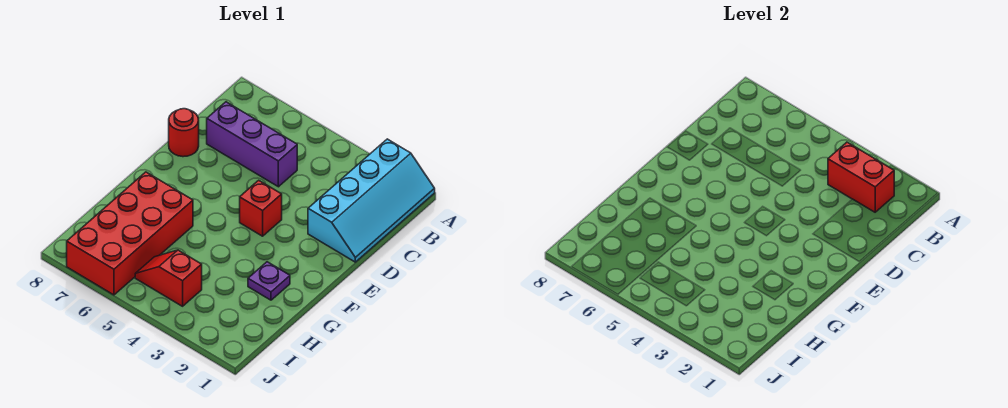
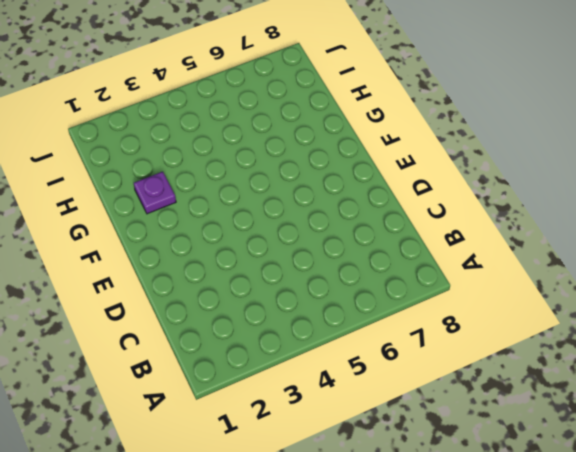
none -> cyan 2x4 slope [308,139,435,262]
none -> purple 1x3 brick [207,102,297,187]

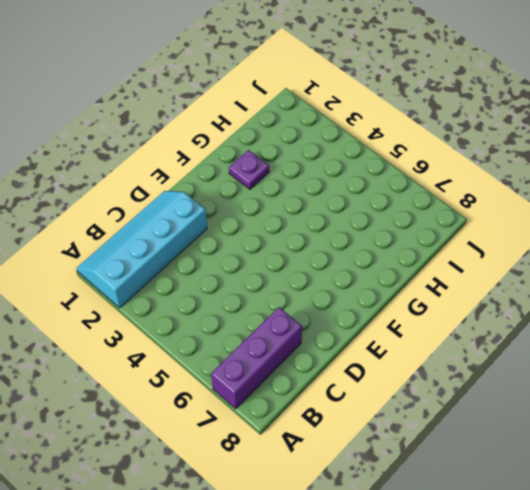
purple 1x3 brick [211,307,302,409] -> purple 1x3 brick turned to [207,102,297,187]
none -> red 1x1 round brick [169,109,199,157]
none -> red 1x1 brick [240,180,282,236]

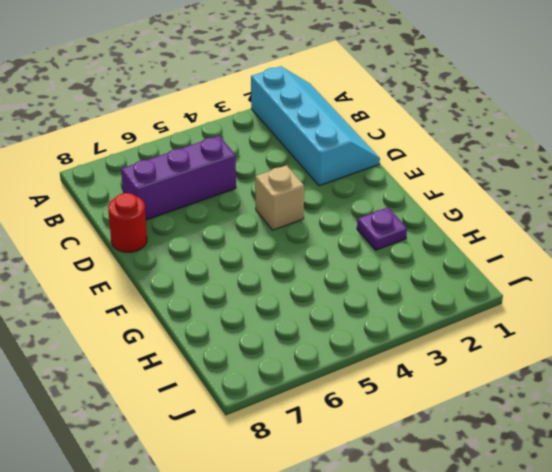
tan 1x1 brick [255,165,304,230] -> red 1x1 brick [240,180,282,236]
none -> red 2x4 brick [67,172,193,295]
none -> red 1x2 slope [135,250,202,306]

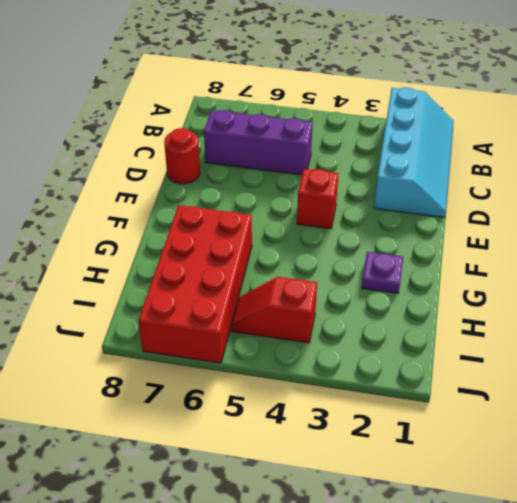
none -> red 1x2 brick [828,142,894,212]

